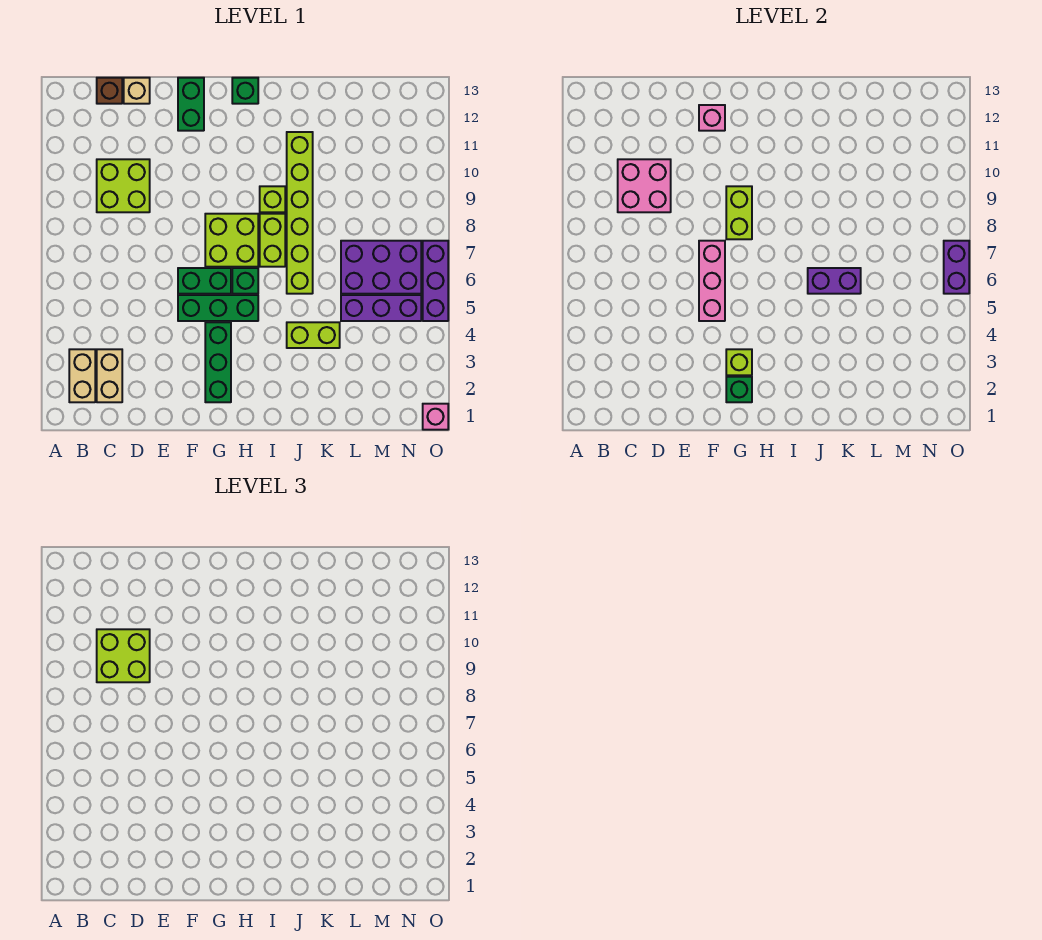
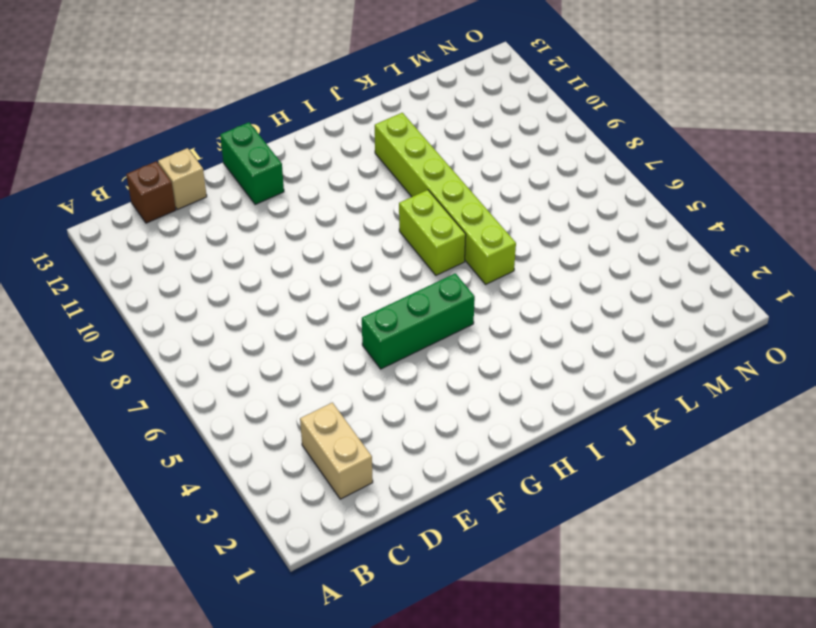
none -> tan 1x2 brick [69,349,95,402]
none -> lime 2x2 brick [97,159,150,212]
none -> green 1x2 brick [178,268,231,294]

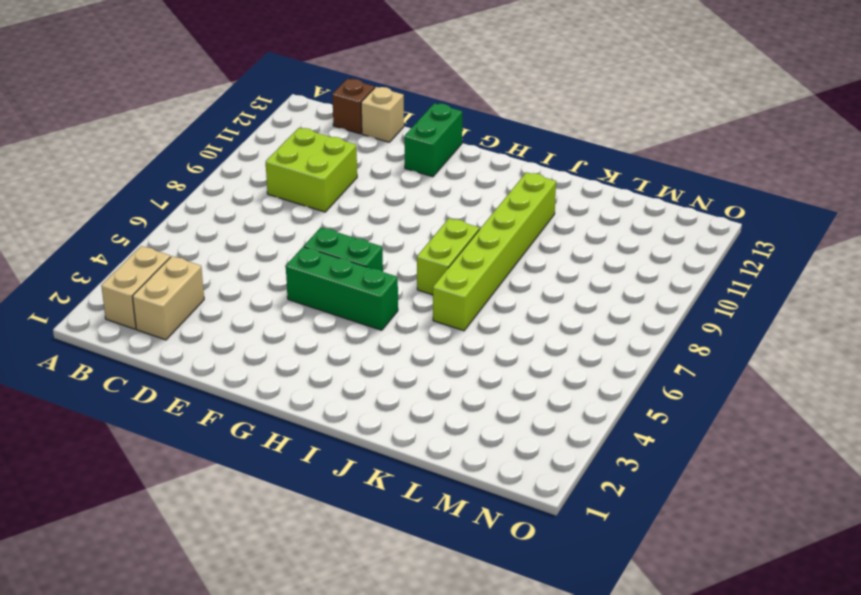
none -> green 1x3 brick [205,322,231,402]
none -> lime 2x2 brick [205,214,258,267]
none -> green 1x1 brick [232,268,258,294]

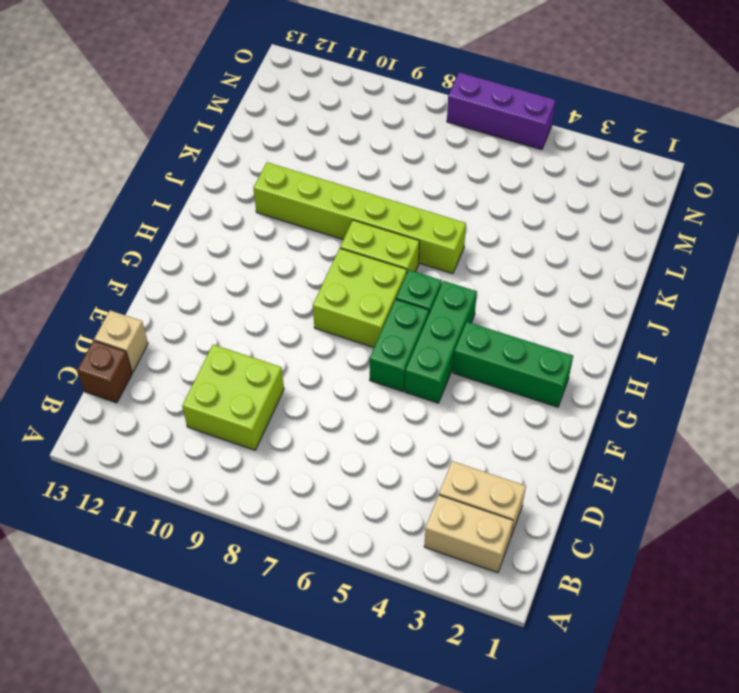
none -> green 1x2 brick [178,78,204,131]
none -> green 1x1 brick [232,78,258,104]
none -> lime 1x1 brick [260,186,285,212]

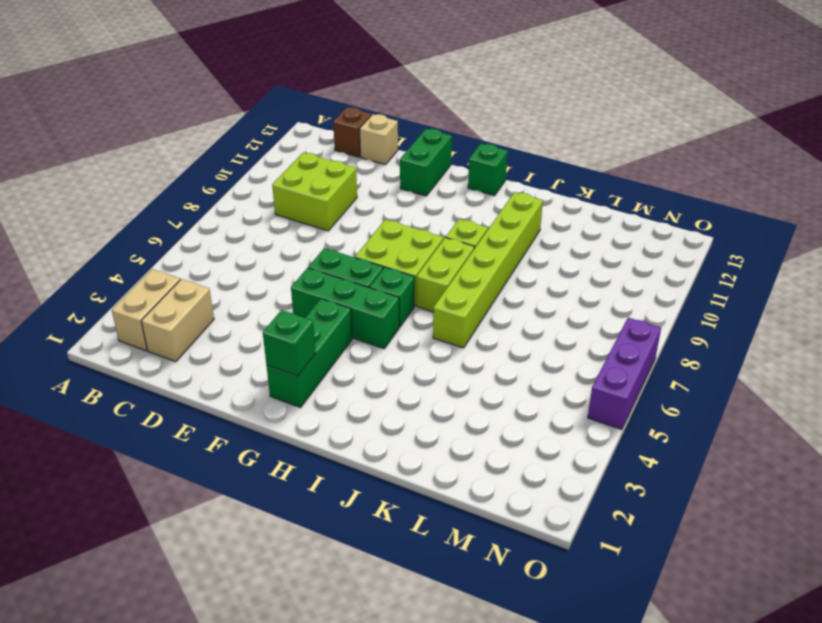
none -> lime 1x2 brick [287,322,340,348]
none -> purple 1x3 brick [341,295,421,321]
none -> purple 2x3 brick [341,241,421,294]

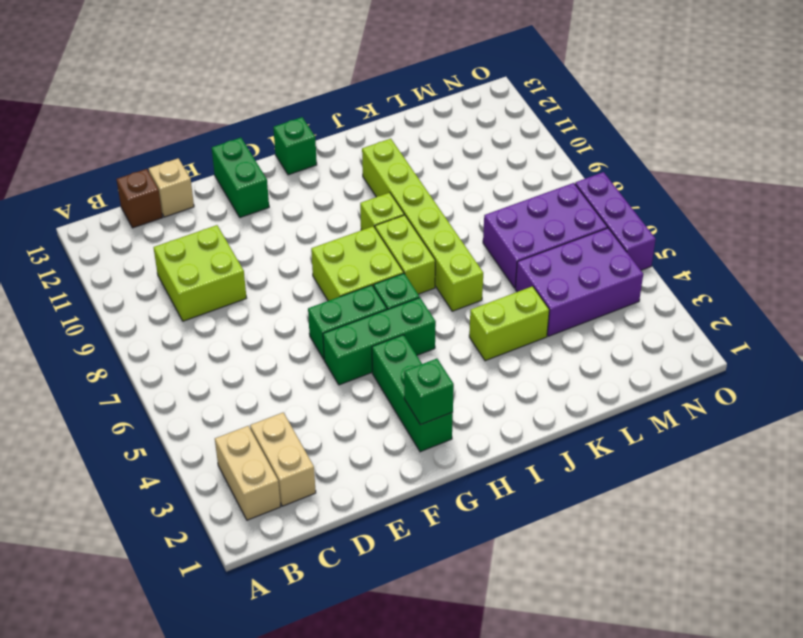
purple 2x3 brick [515,228,643,336] -> purple 1x3 brick [341,295,421,321]
none -> pink 1x1 brick [423,404,448,430]
none -> pink 2x2 brick [618,159,671,212]
none -> pink 1x3 brick [699,241,725,321]

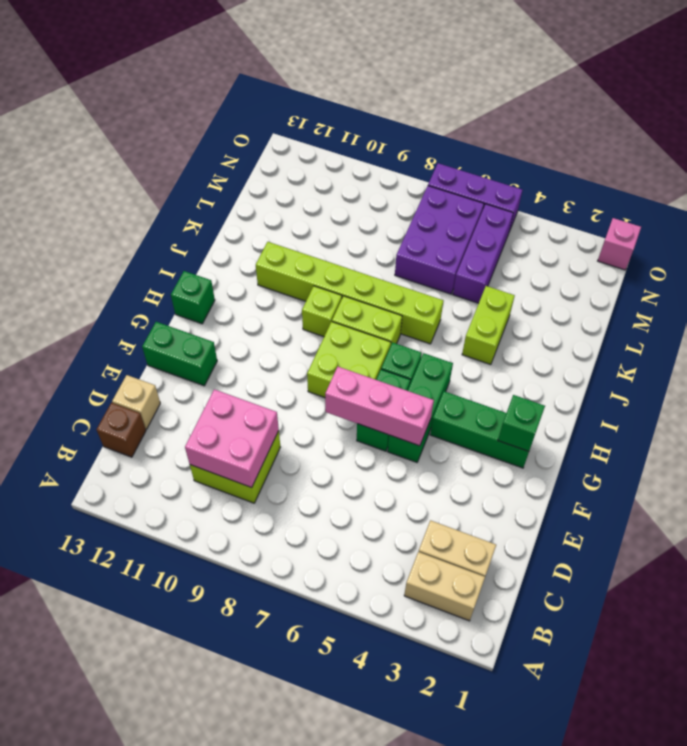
none -> pink 1x1 brick [699,105,725,131]
none -> lime 1x1 brick [726,349,752,375]
none -> lime 1x2 brick [726,186,752,239]

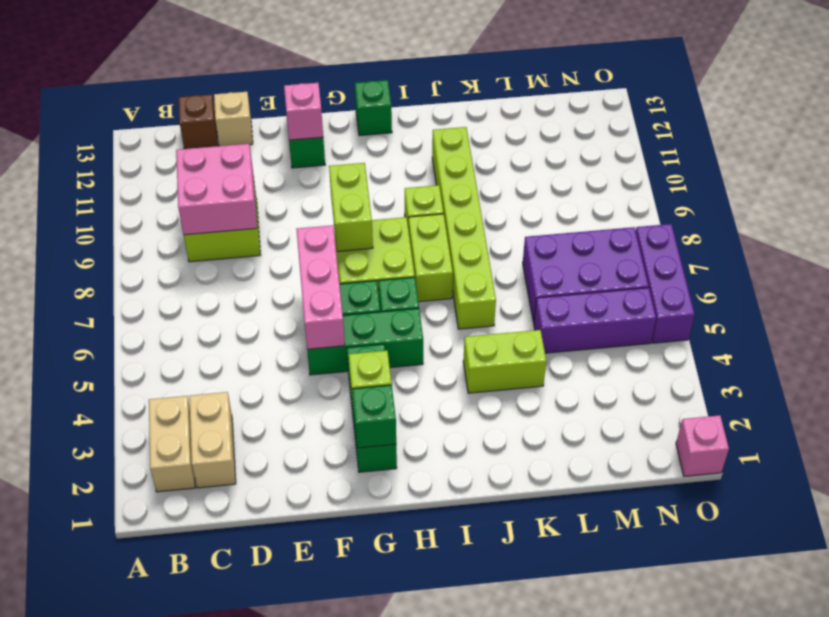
none -> purple 1x2 brick [808,268,861,294]
none -> purple 1x2 brick [944,241,969,294]
none -> lime 2x2 brick [97,629,150,682]

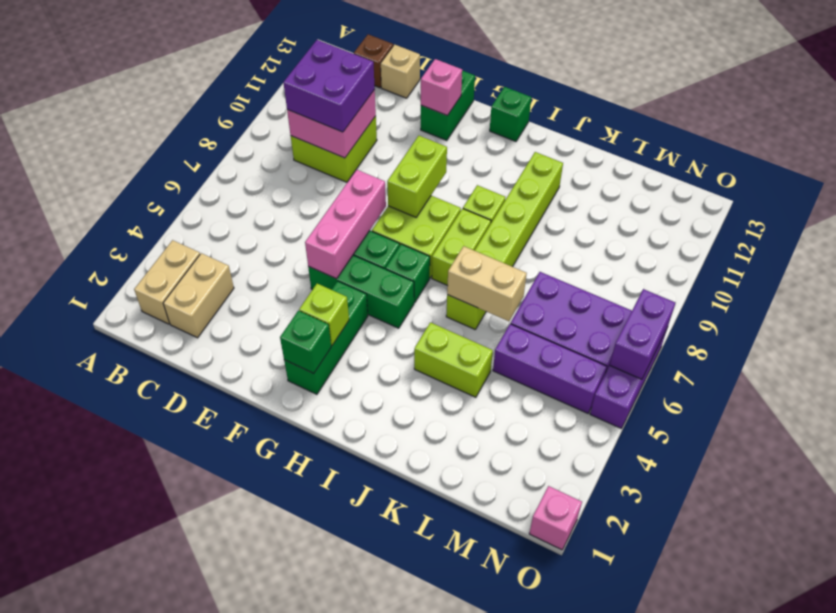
purple 2x2 brick [283,40,375,132] -> lime 2x2 brick [97,629,150,682]
tan 1x2 brick [447,246,527,321] -> purple 1x2 brick [808,268,861,294]

